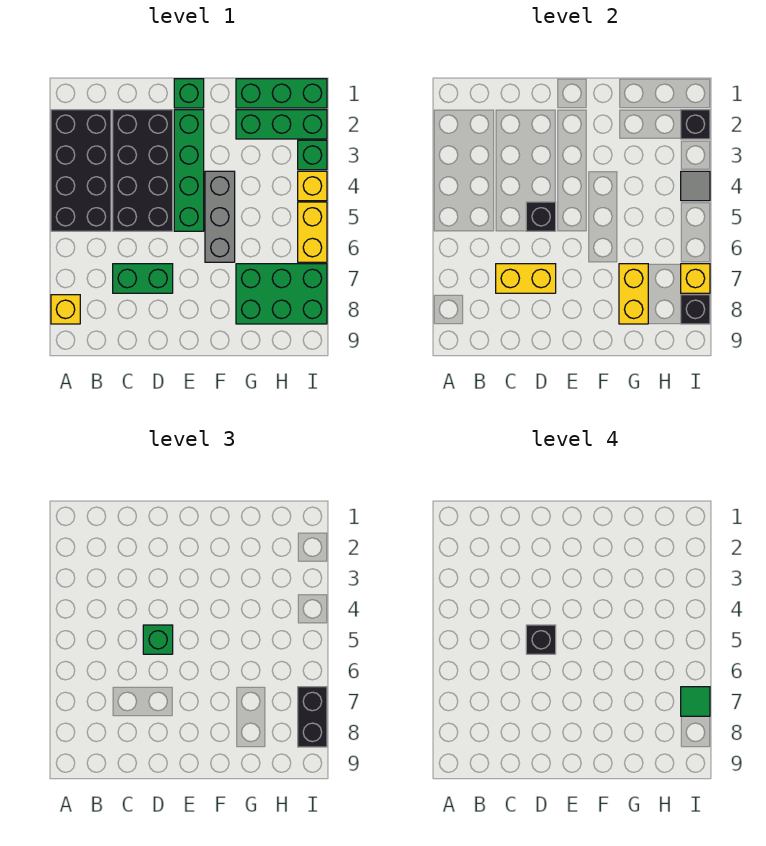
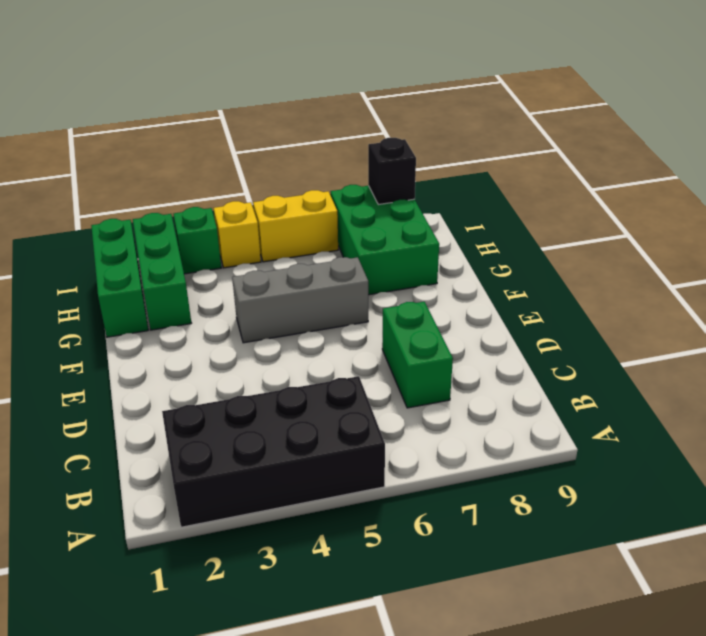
none -> yellow 1x1 brick [51,295,80,324]
none -> black 2x4 brick [113,110,173,231]
none -> green 1x1 brick [174,79,204,108]

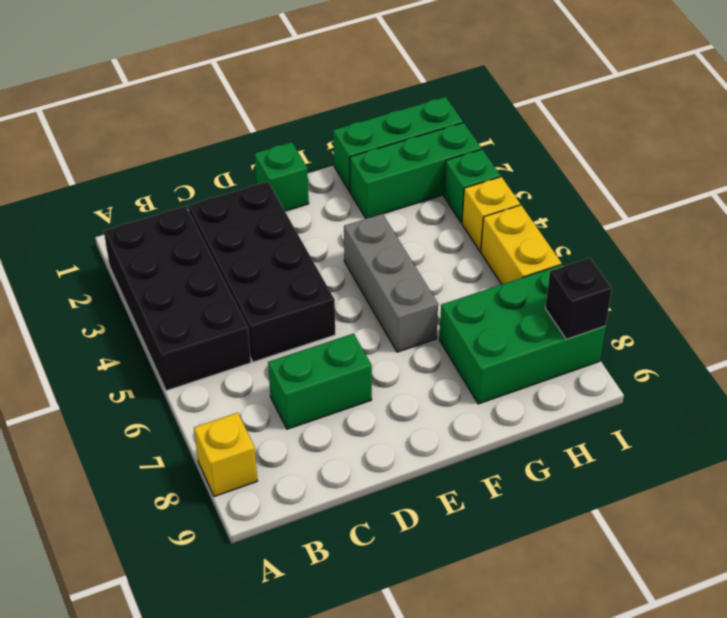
none -> green 1x4 brick [174,110,204,231]
none -> yellow 1x2 brick [496,264,556,293]
none -> black 1x1 brick [526,202,556,231]

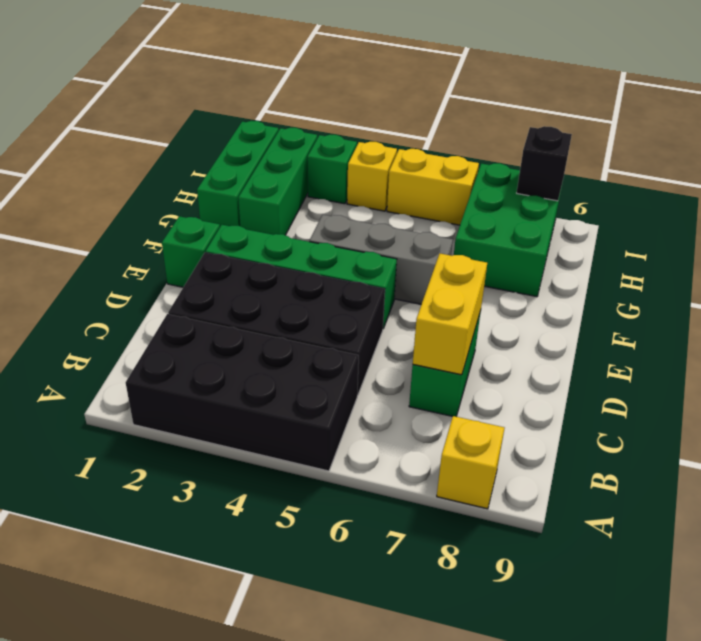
none -> black 1x1 brick [526,202,556,231]
none -> yellow 1x2 brick [619,264,648,324]
none -> black 1x1 brick [681,110,710,139]

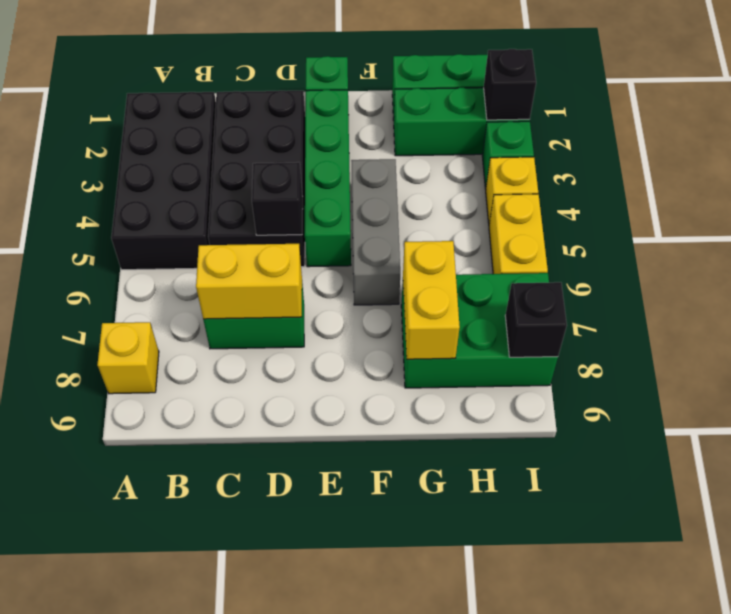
none -> grey 1x1 tile [681,171,710,201]
none -> yellow 1x1 brick [681,264,710,293]
none -> green 1x1 brick [143,625,173,654]

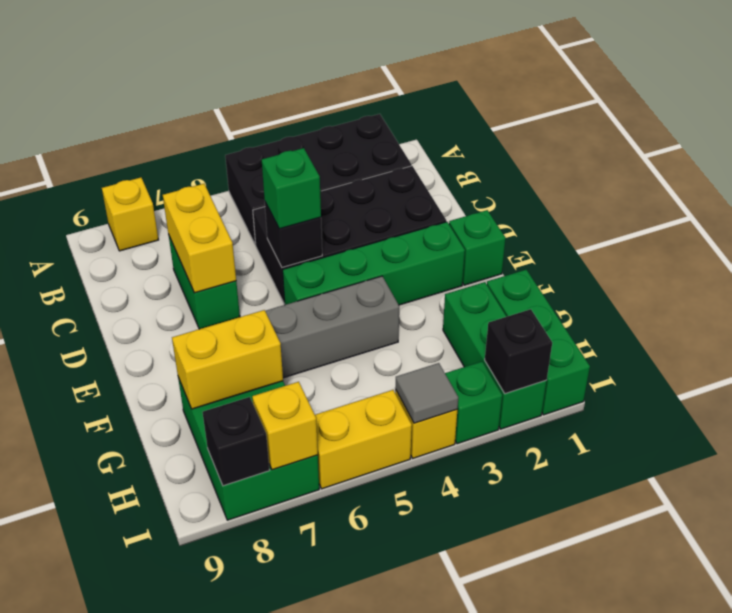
none -> black 1x2 brick [298,687,327,747]
none -> black 1x1 brick [526,625,556,654]
none -> green 1x1 tile [681,687,710,716]

